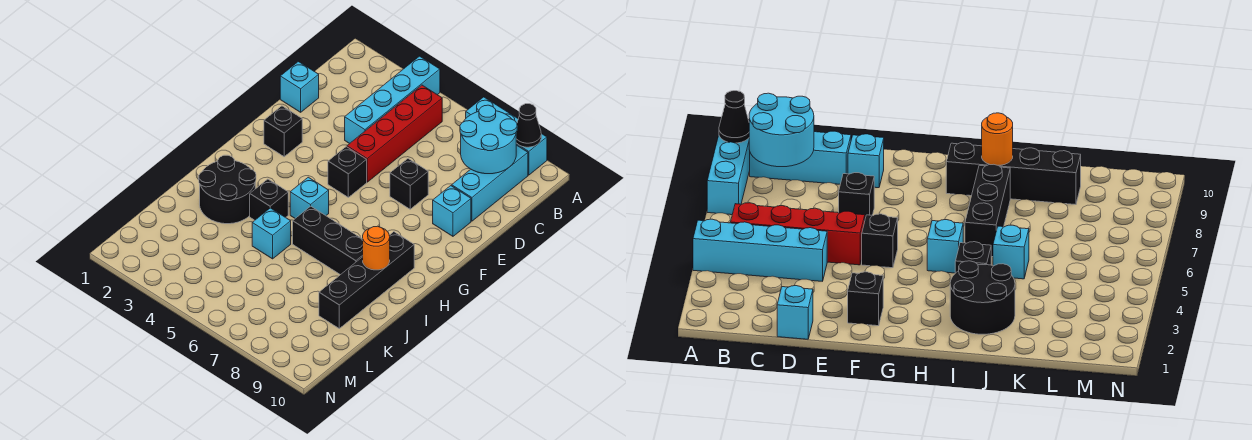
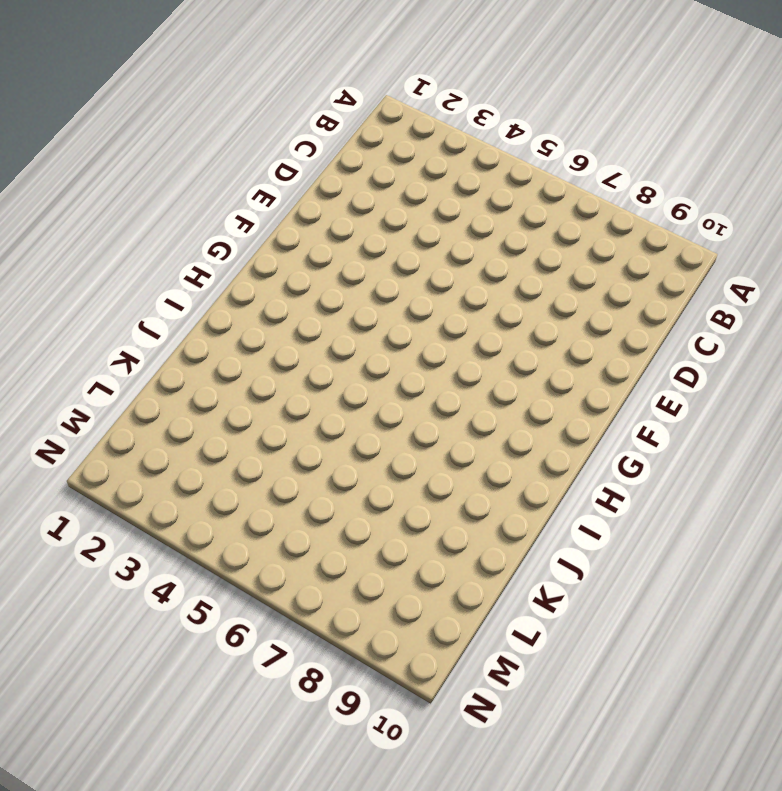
none -> cyan 1x4 brick [345,56,440,144]
none -> cyan 1x3 brick [466,97,547,175]
none -> red 1x4 brick [347,85,442,182]

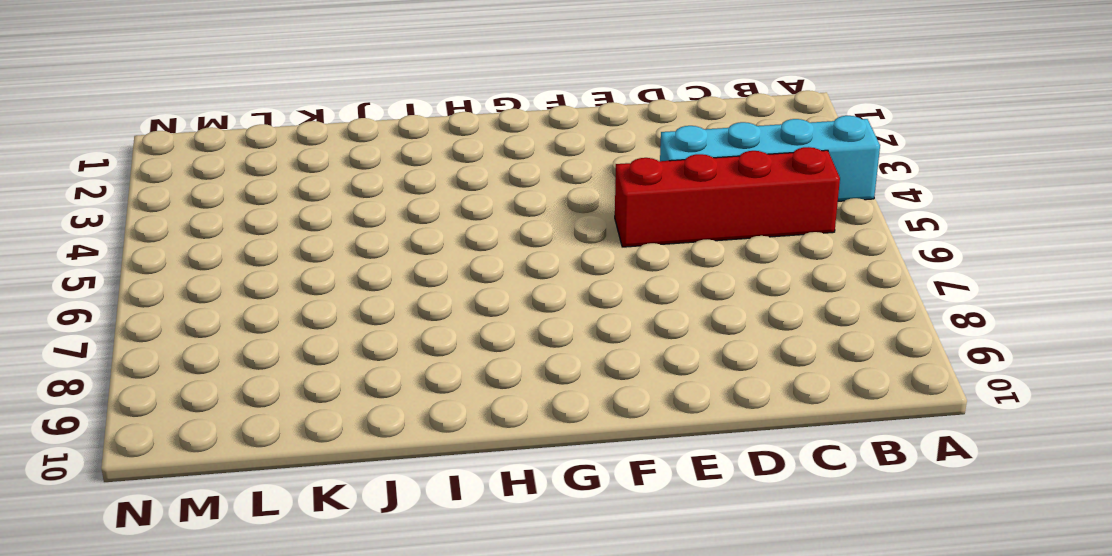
none -> cyan 1x3 brick [466,97,547,175]
none -> cyan 1x3 brick [452,145,528,221]
none -> cyan 1x1 brick [280,62,319,112]

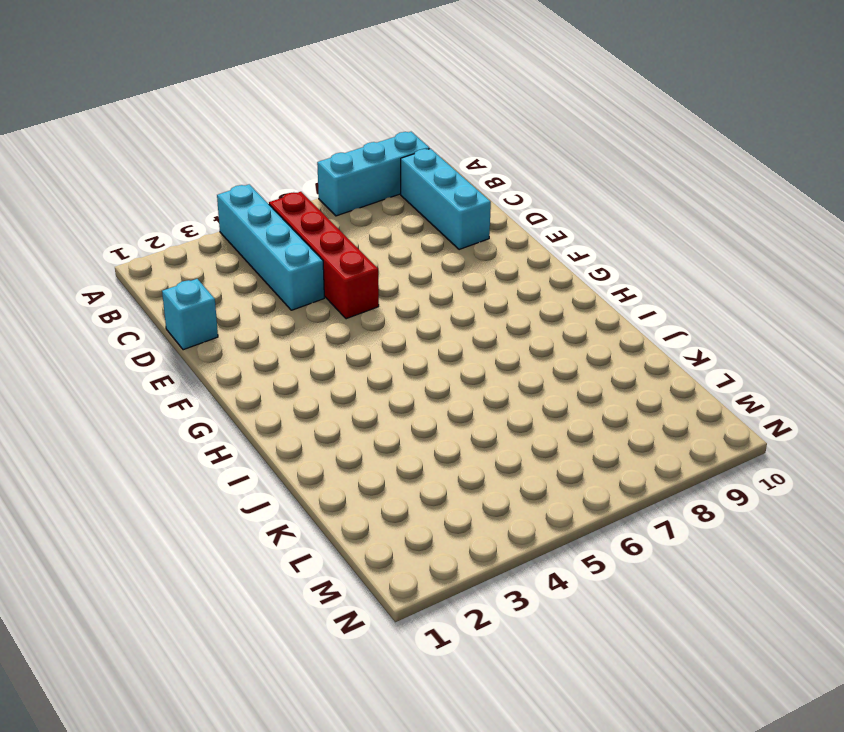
none -> black 1x1 brick [390,159,428,209]
none -> cyan 1x1 brick [433,186,471,236]
none -> black 1x1 brick [264,106,302,157]

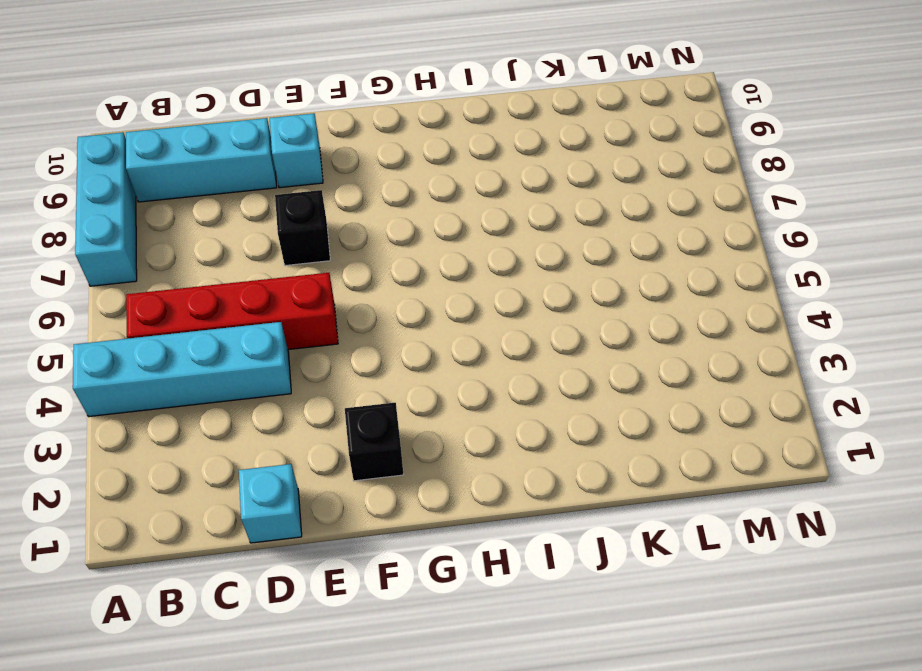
none -> black 1x1 brick [328,147,367,197]
none -> cyan 1x1 brick [290,177,329,218]
none -> black 1x4 brick [319,232,414,328]

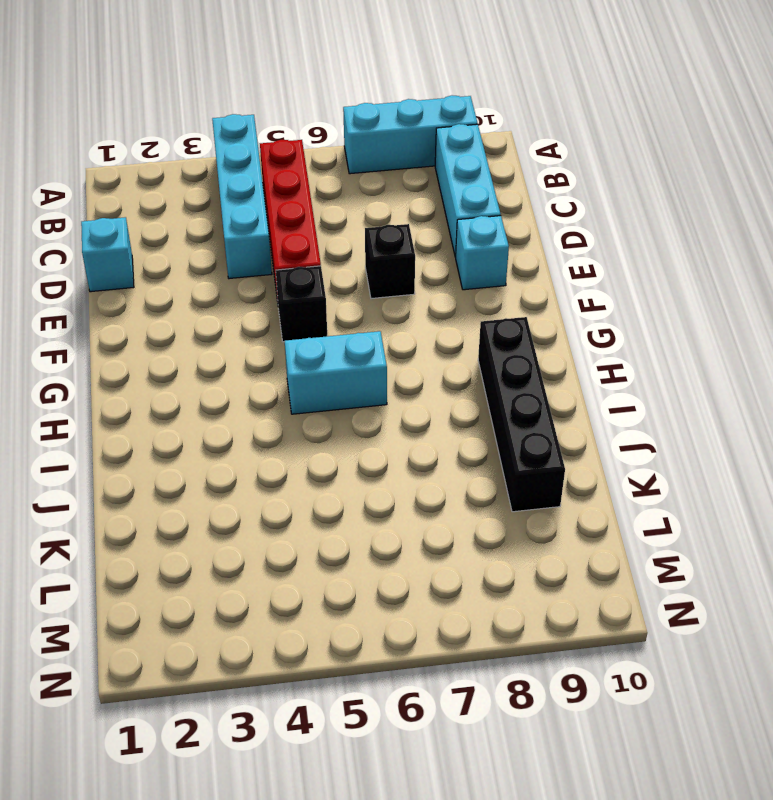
cyan 1x2 brick [285,331,387,414] -> cyan 1x1 brick [290,177,329,218]
none -> black 1x1 brick [264,106,302,157]
none -> black 2x2 round brick [199,155,256,224]
none -> black 1x1 brick [250,179,288,220]

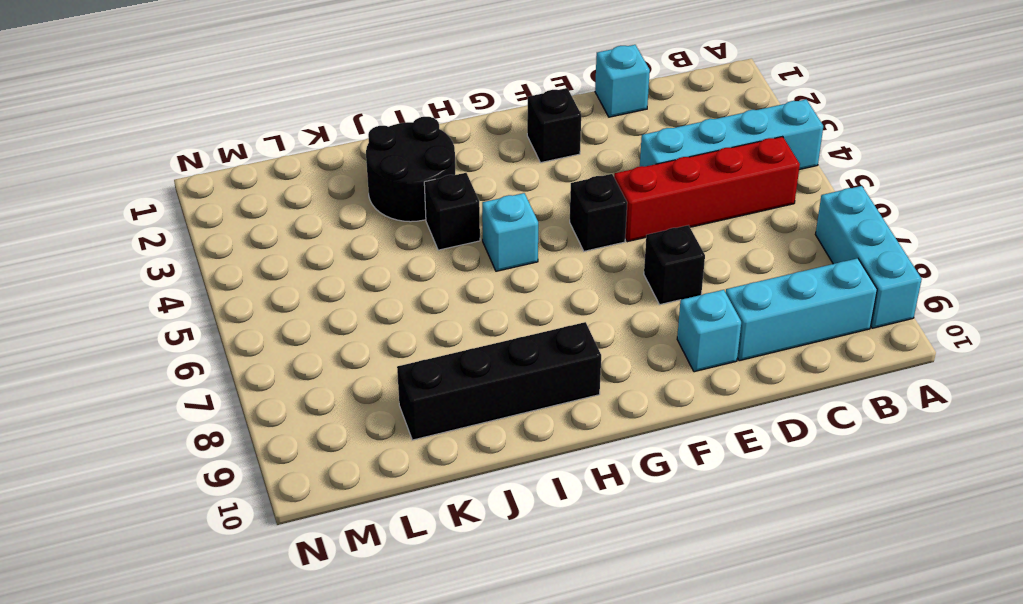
none -> black 1x3 brick [293,206,363,275]
none -> cyan 1x1 brick [252,208,291,259]
none -> black 1x1 cone [516,104,541,147]

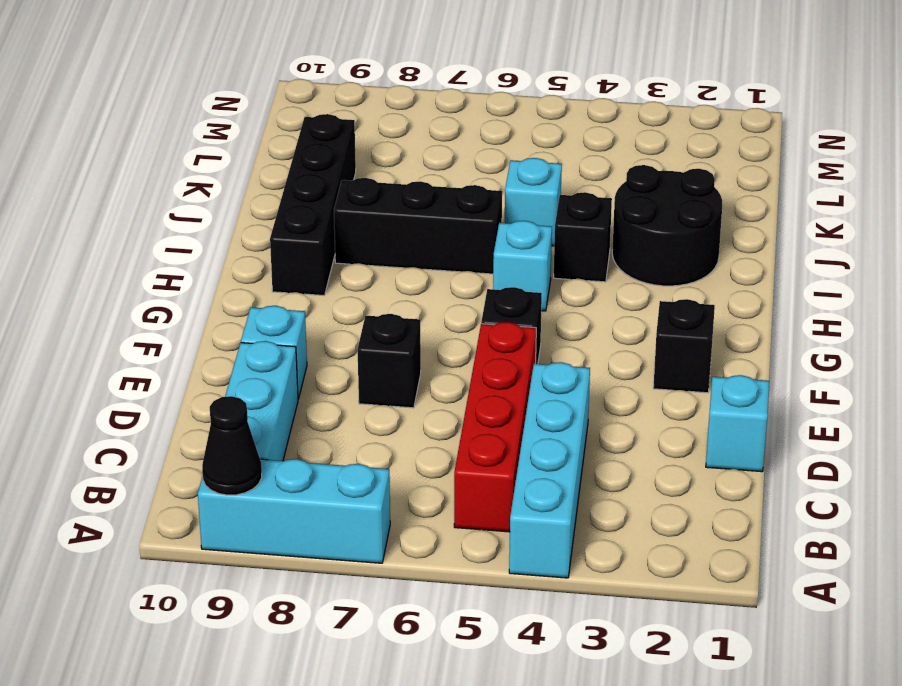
none -> cyan 2x2 round brick [460,105,517,174]
none -> orange 1x1 round brick [363,226,390,270]

